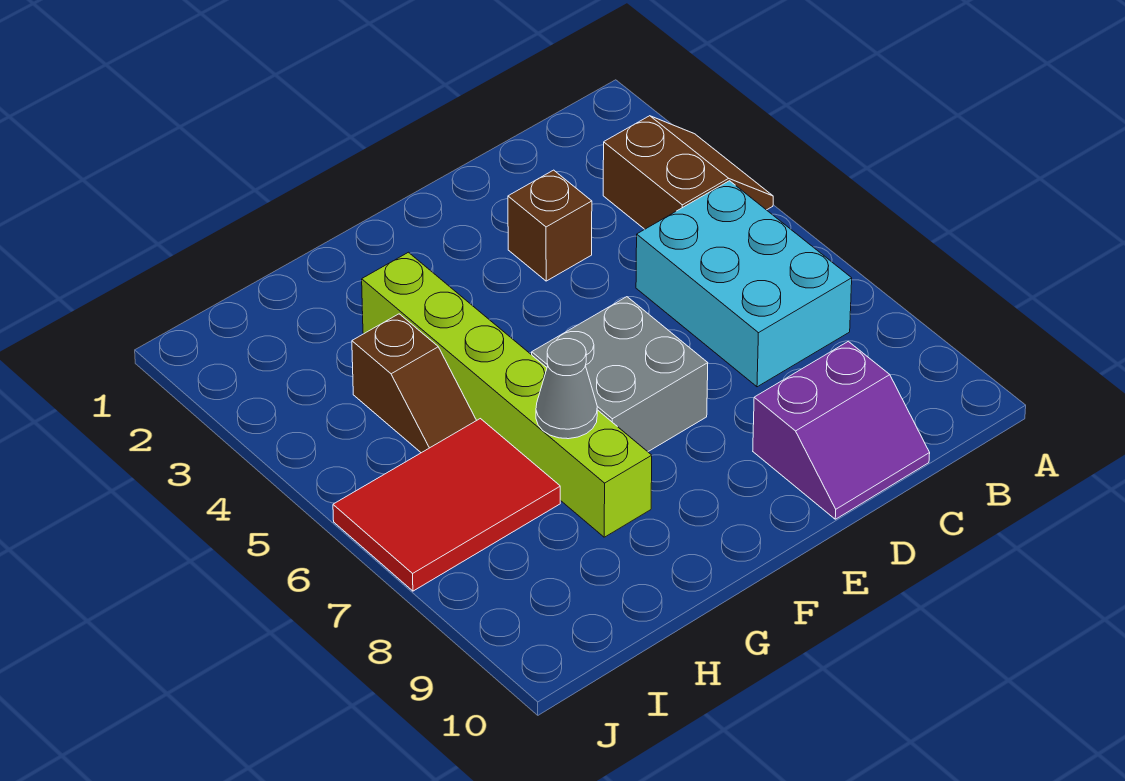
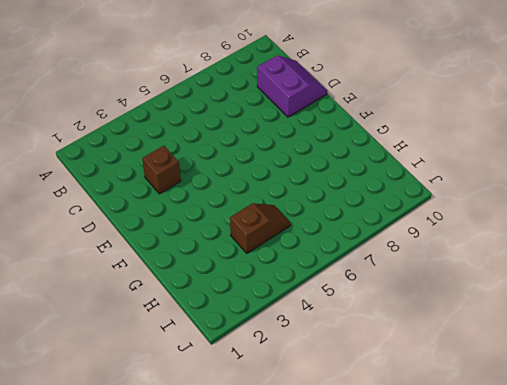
none -> brown 2x2 slope [603,116,773,229]
none -> cyan 2x3 brick [636,181,852,387]

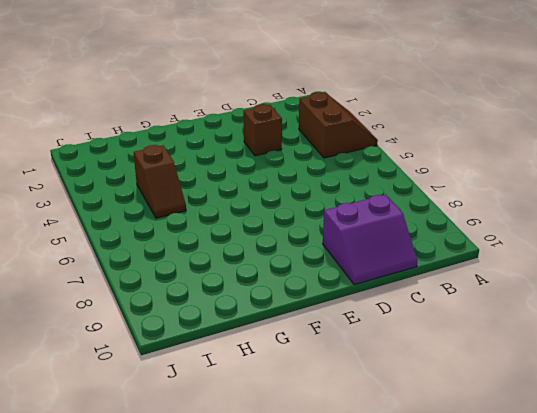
none -> cyan 2x3 brick [636,181,852,387]
none -> grey 2x2 brick [532,297,708,452]

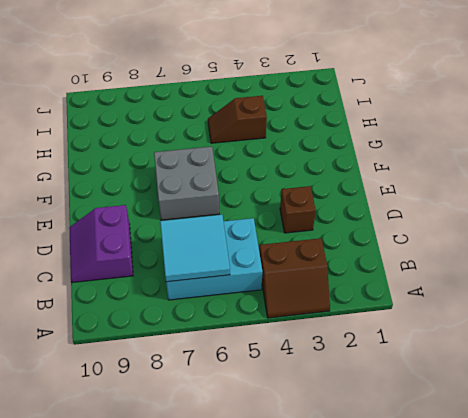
cyan 2x2 tile [160,215,230,282] -> none
none -> lime 1x6 brick [362,252,652,537]
none -> red 2x3 tile [333,419,560,591]

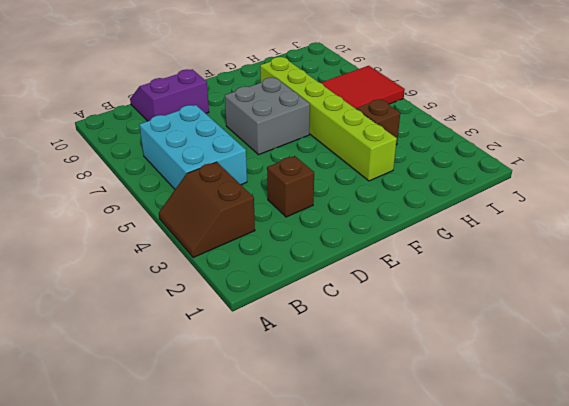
none -> grey 1x1 cone [536,339,597,439]

